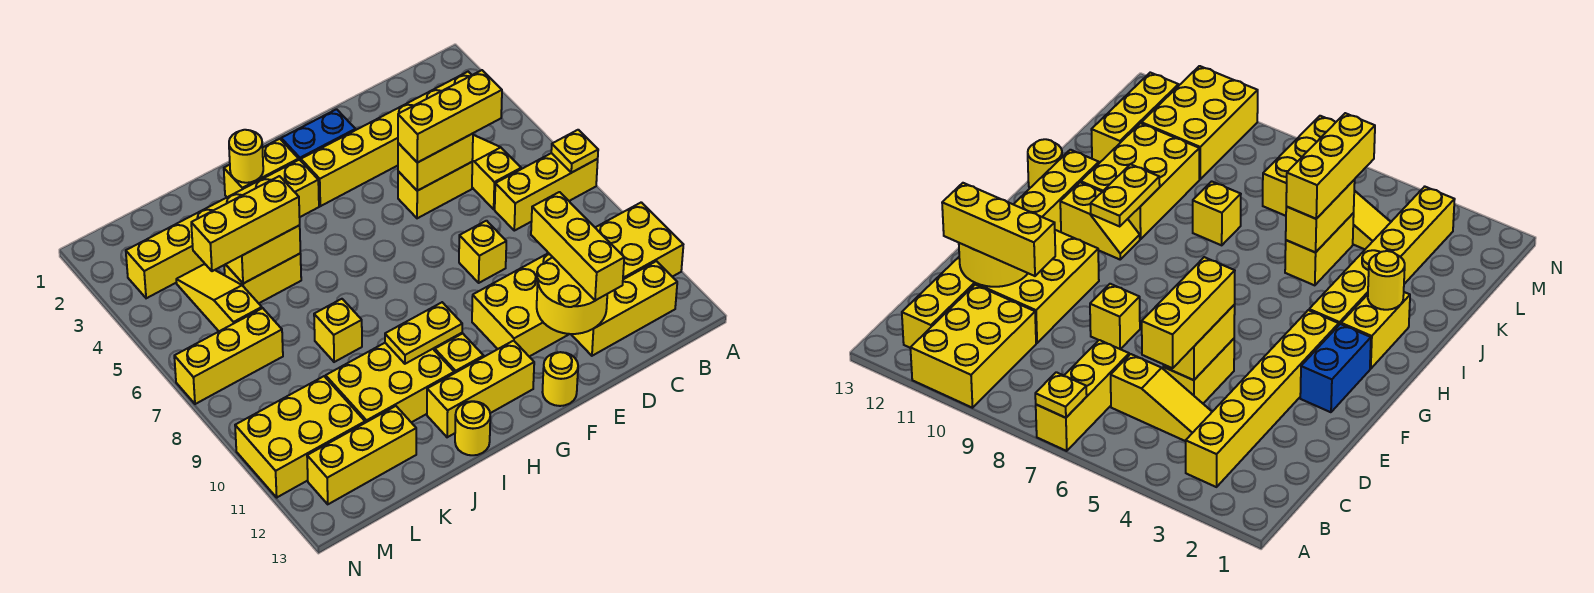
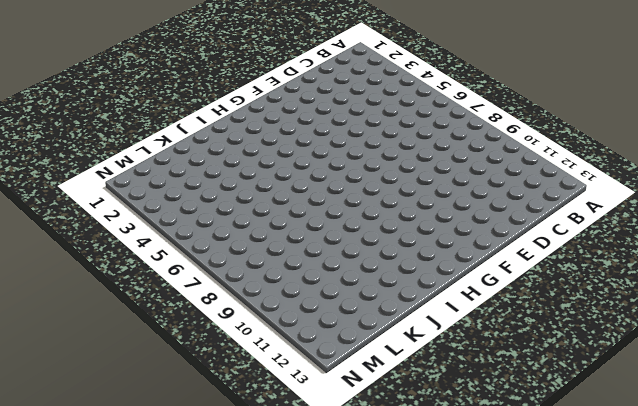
none -> yellow 1x3 brick [495,153,598,231]
none -> yellow 2x3 brick [595,202,683,279]
none -> yellow 1x6 brick [301,72,472,206]
none -> yellow 1x3 brick [571,261,677,356]

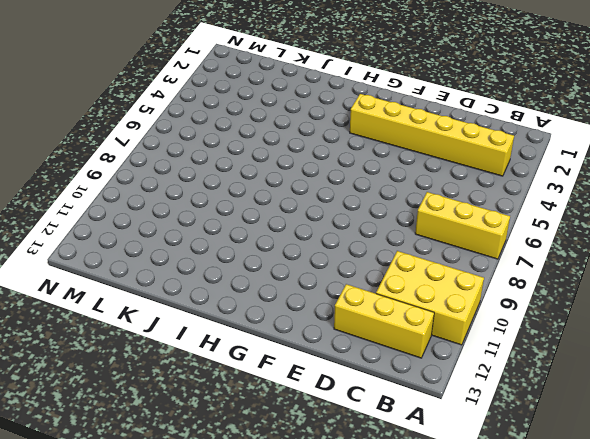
none -> yellow 1x3 slope [472,135,521,209]
none -> yellow 1x2 brick [398,162,472,218]
none -> yellow 2x3 brick [472,253,569,357]
none -> yellow 1x1 brick [459,221,506,283]

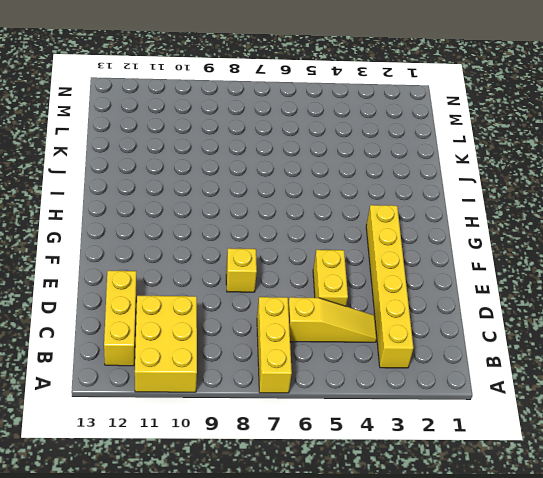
none -> yellow 2x3 brick [472,253,569,357]
none -> blue 1x2 brick [281,109,355,161]
none -> yellow 1x1 round brick [542,352,578,406]
none -> yellow 1x3 brick [427,341,534,437]

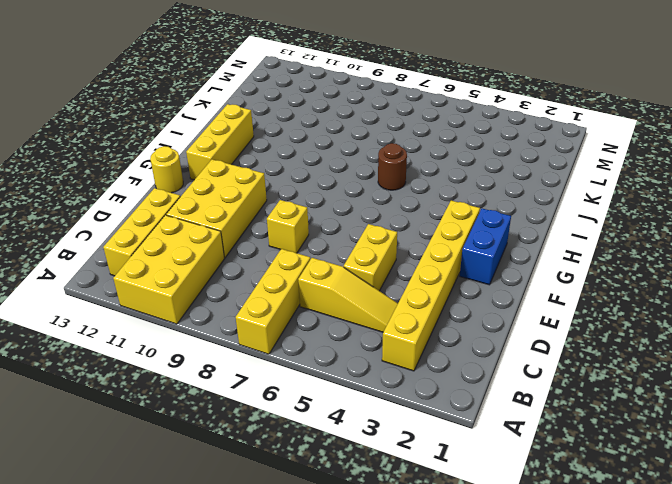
brown 1x1 round brick [378,143,407,190] -> none
none -> yellow 1x2 brick [224,139,299,197]
none -> yellow 1x6 brick [126,160,319,298]
none -> yellow 1x2 slope [434,333,484,373]
none -> yellow 2x3 brick [326,343,454,423]

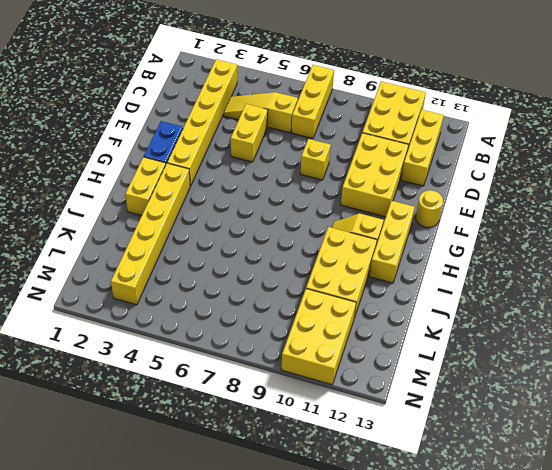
none -> yellow 1x1 round brick [455,401,490,455]
none -> yellow 1x2 brick [224,254,301,303]
none -> yellow 1x1 brick [314,299,362,362]
none -> yellow 1x3 brick [307,406,416,504]

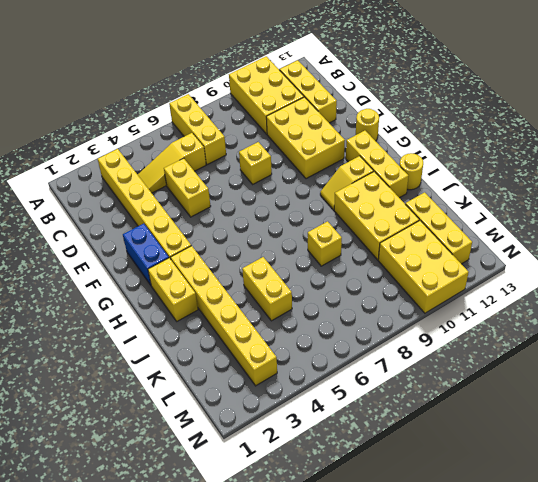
none -> yellow 1x3 slope [176,264,262,331]
none -> yellow 1x3 brick [174,308,283,404]
none -> yellow 1x1 plate [551,130,598,173]
none -> yellow 1x2 brick [398,134,473,191]

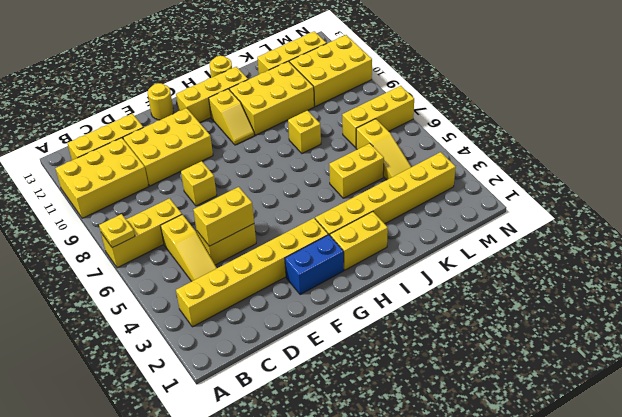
none -> yellow 2x2 round brick [537,257,607,334]
none -> yellow 1x2 plate [385,302,462,364]
none -> yellow 1x1 round brick [229,130,263,183]
none -> yellow 1x2 brick [226,225,300,284]

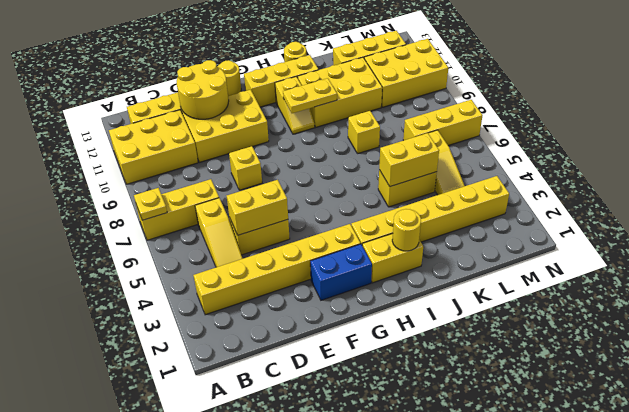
none -> yellow 1x3 brick [398,70,502,163]
none -> yellow 1x3 brick [531,192,624,301]
none -> yellow 1x3 brick [191,176,300,271]

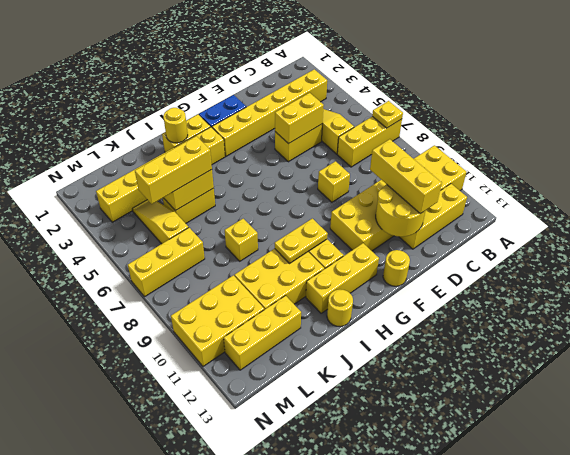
none -> yellow 1x3 brick [398,70,502,163]

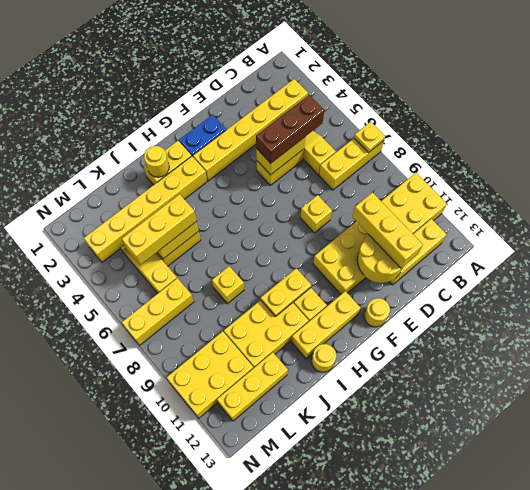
brown 1x3 brick [256,95,324,163] -> yellow 1x3 brick [398,70,502,163]

